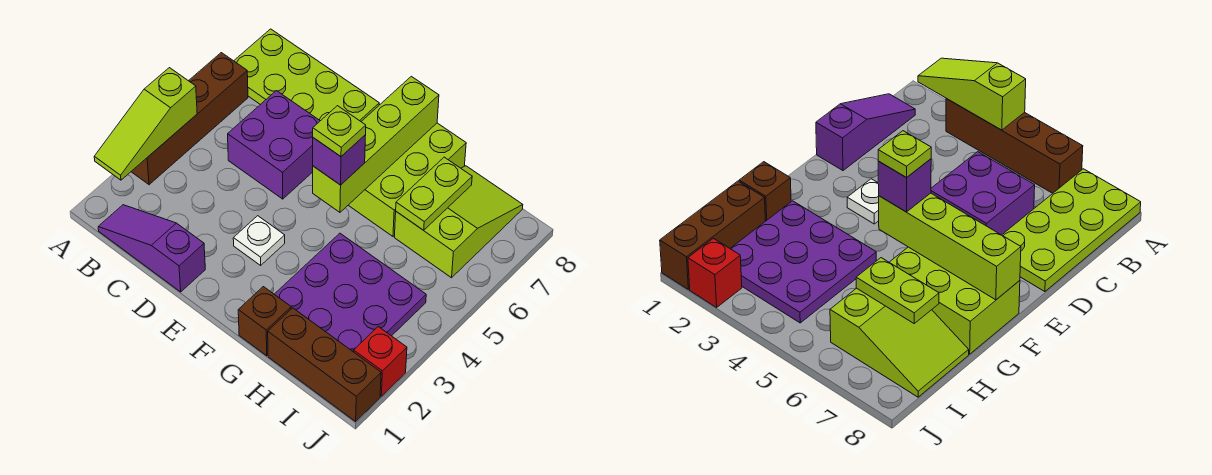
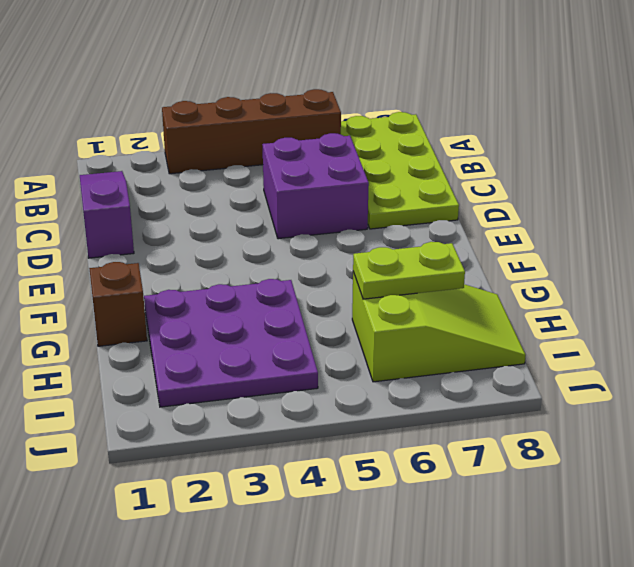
none -> white 1x1 plate [233,216,285,265]
none -> lime 2x3 brick [348,123,466,236]
none -> brown 1x3 brick [268,308,381,421]

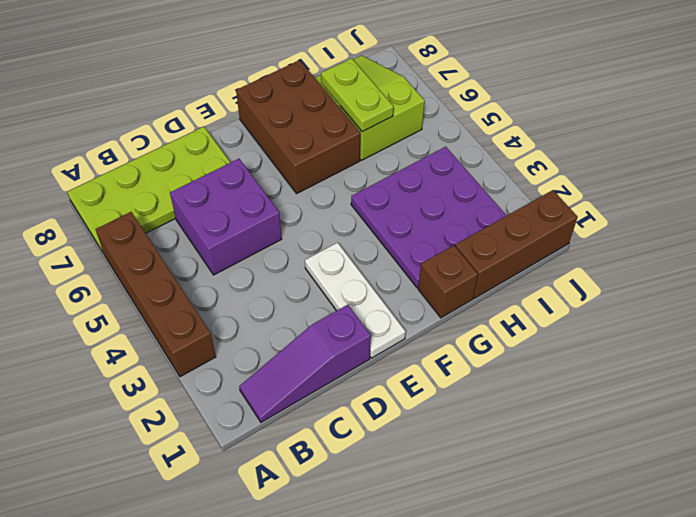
white 1x3 plate [305,243,406,358] -> white 1x1 plate [233,216,285,265]
brown 2x3 brick [236,60,360,193] -> lime 2x3 brick [348,123,466,236]
none -> red 1x1 brick [354,327,407,396]
none -> lime 1x3 slope [94,68,197,180]
none -> lime 1x4 brick [313,76,439,212]

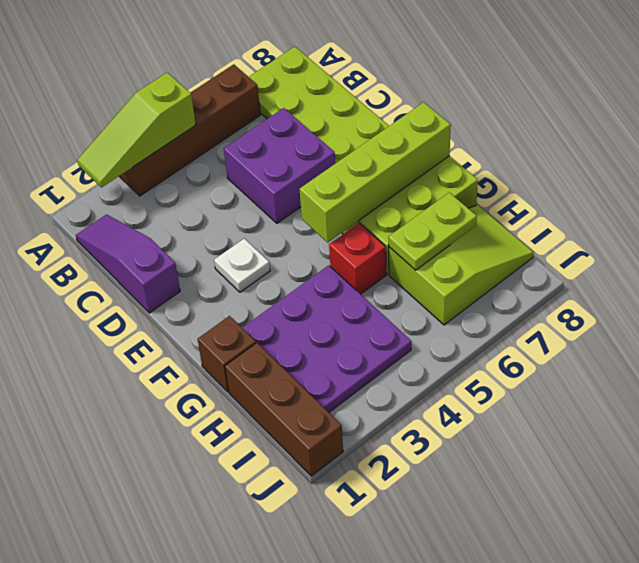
red 1x1 brick [329,223,386,294] -> red 1x1 brick moved to [354,327,407,396]
none -> purple 1x1 brick [313,135,366,185]
none -> lime 1x1 plate [313,106,366,156]

